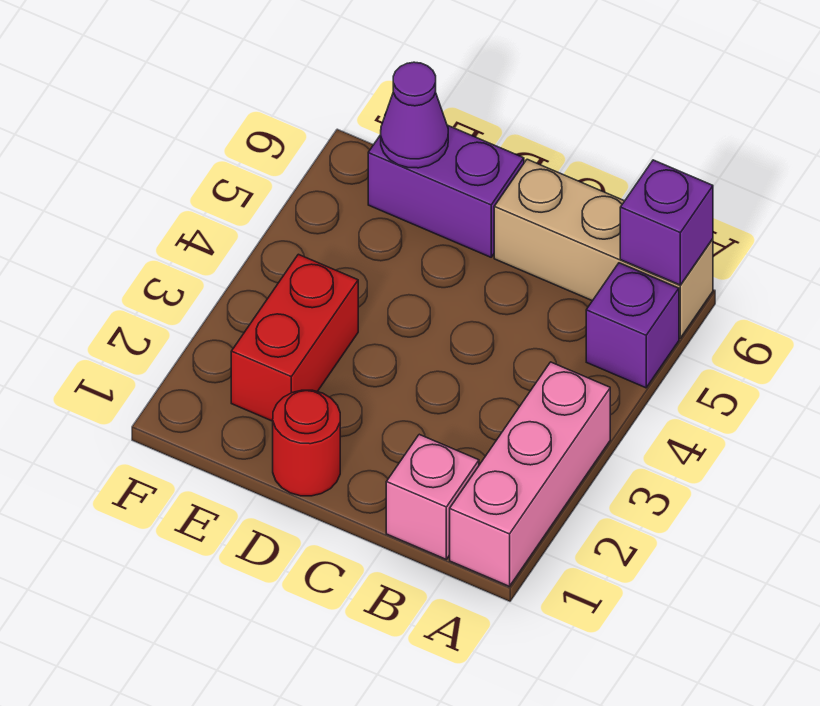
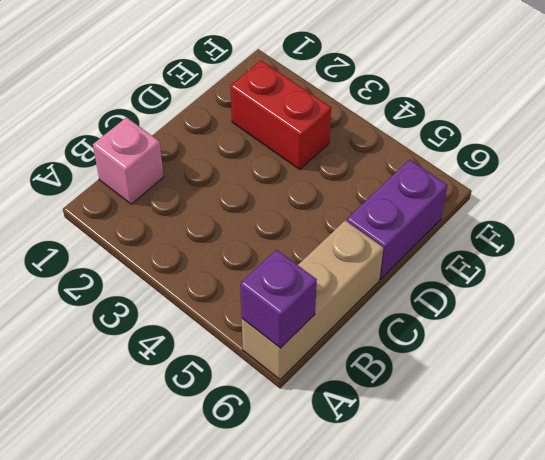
none -> pink 1x3 brick [450,362,610,586]
none -> purple 1x1 brick [586,263,679,388]

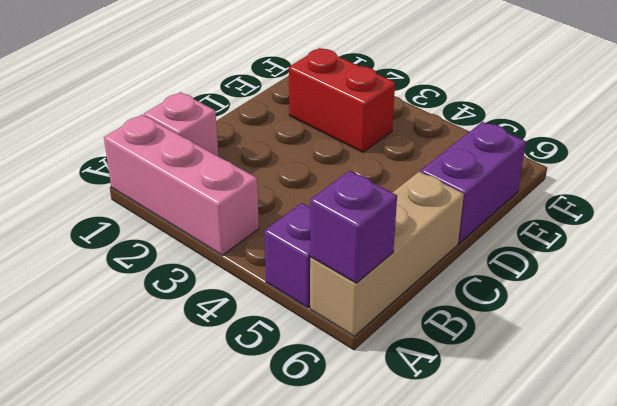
none -> red 1x1 round brick [273,390,340,496]
none -> purple 1x1 cone [381,62,448,168]

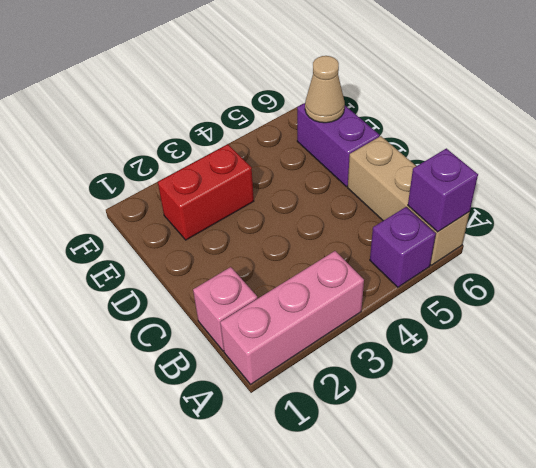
tan 1x1 cone [305,56,345,123] -> purple 1x1 cone [381,62,448,168]
none -> red 1x1 round brick [273,390,340,496]

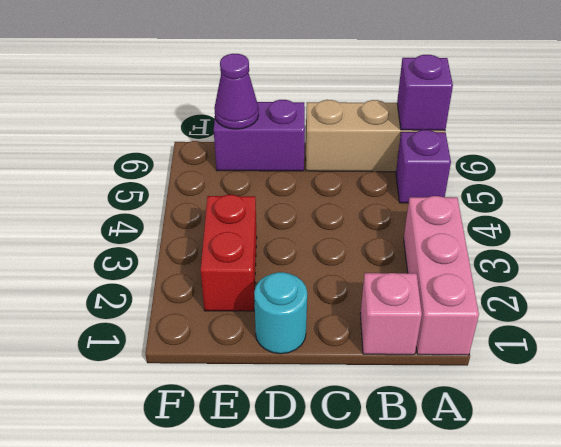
cyan 1x1 round brick [254,272,307,354] -> red 1x1 round brick [273,390,340,496]

